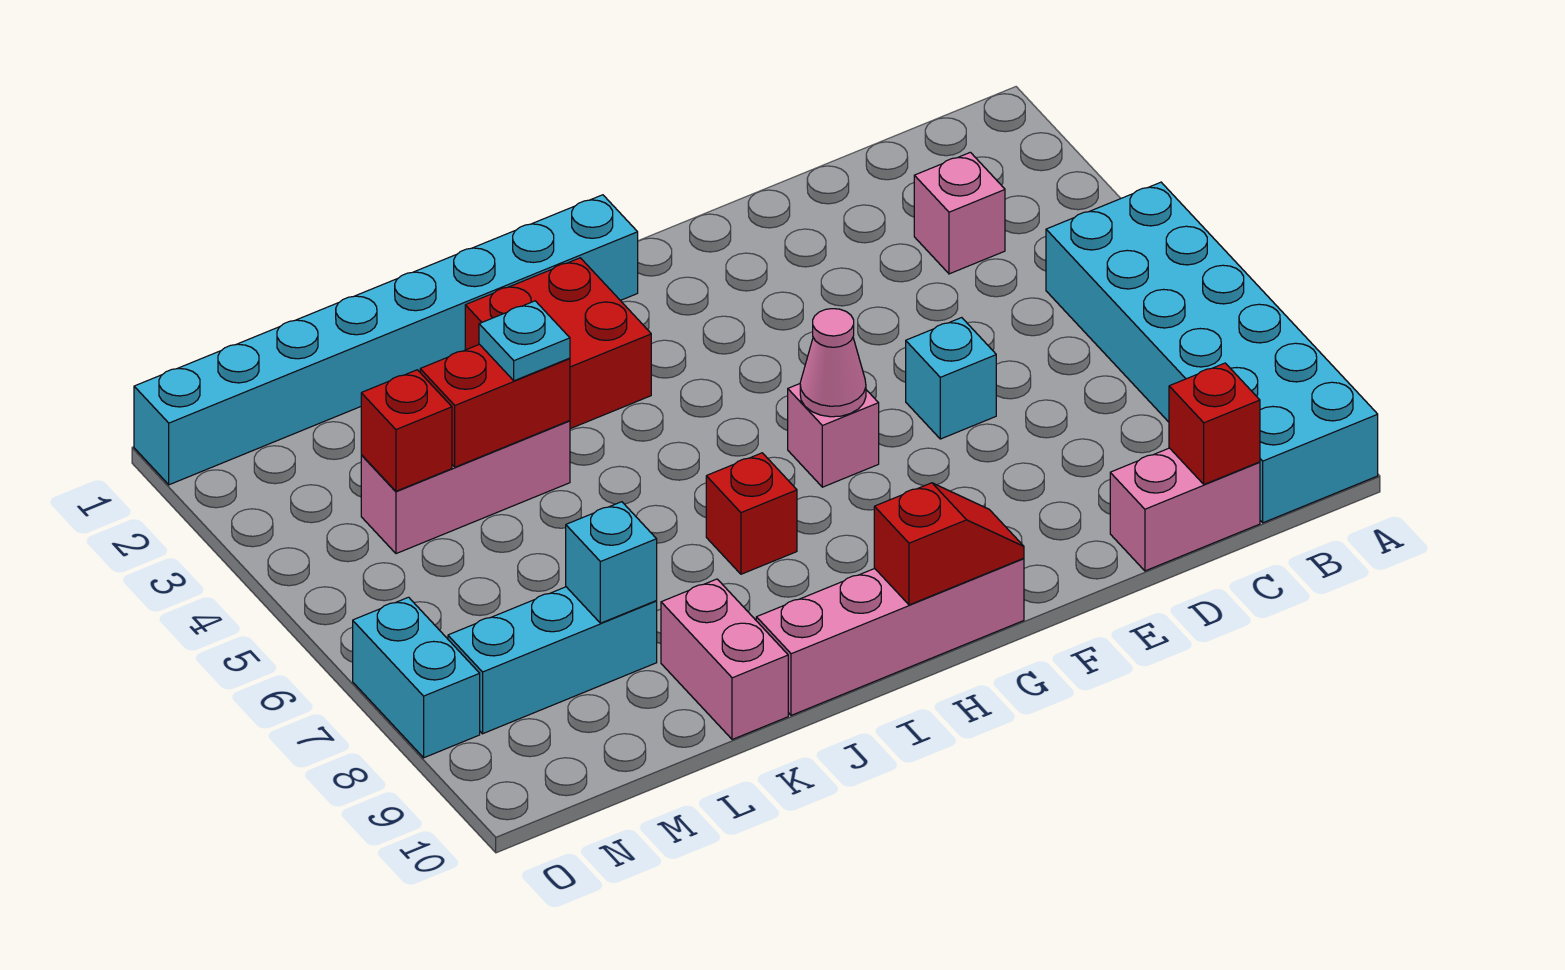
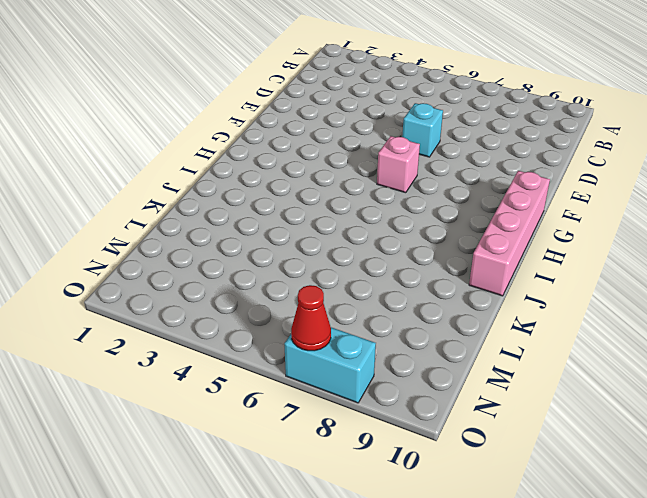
red 1x1 cone [291,285,331,351] -> none
none -> cyan 2x6 brick [1046,182,1378,523]
none -> pink 1x1 brick [914,152,1005,274]
none -> pink 1x2 brick [1110,448,1260,571]

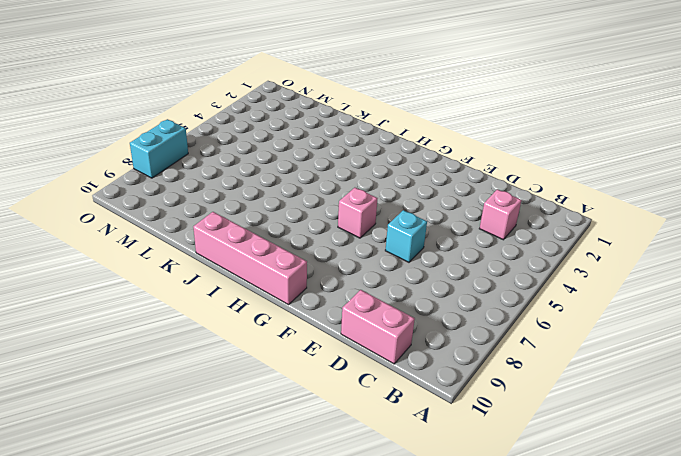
none -> cyan 2x6 brick [1046,182,1378,523]
none -> cyan 1x8 brick [134,195,638,485]
none -> red 2x2 brick [465,258,651,429]

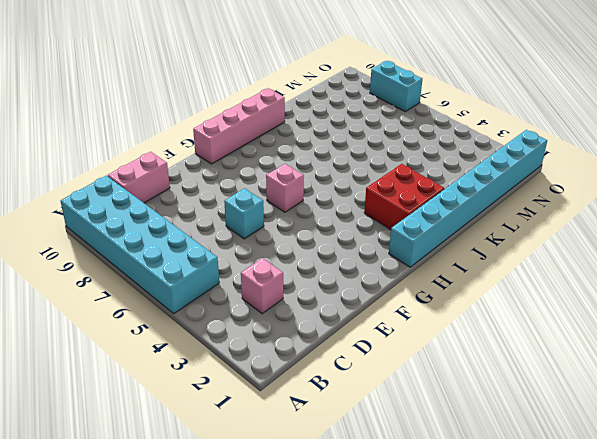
none -> red 1x1 brick [706,453,797,574]
none -> pink 1x3 brick [361,421,570,554]
none -> pink 1x2 brick [661,579,788,740]

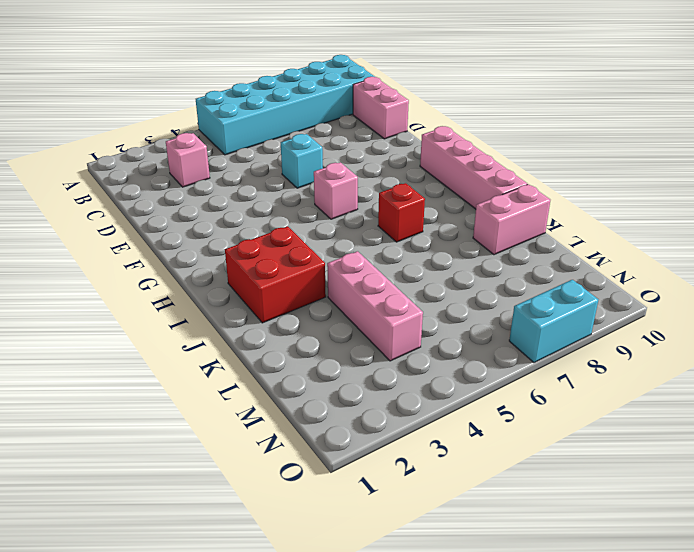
none -> cyan 1x8 brick [134,195,638,485]
none -> cyan 1x3 brick [448,587,657,734]
none -> red 1x1 brick [1169,363,1260,484]

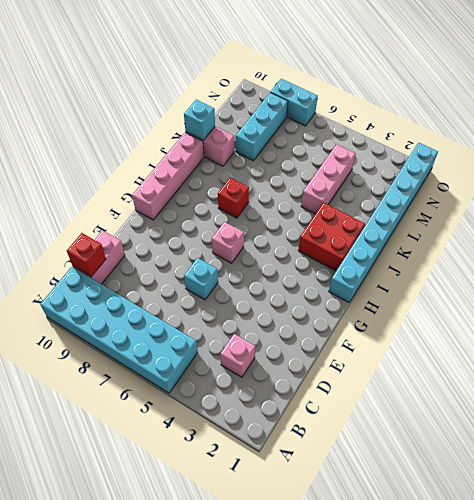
cyan 1x1 brick [184,100,215,140] -> cyan 1x1 brick moved to [566,502,657,623]
none -> pink 1x1 cone [800,309,866,417]
none -> red 1x2 slope [874,483,1024,605]
none -> red 1x2 brick [420,344,570,467]

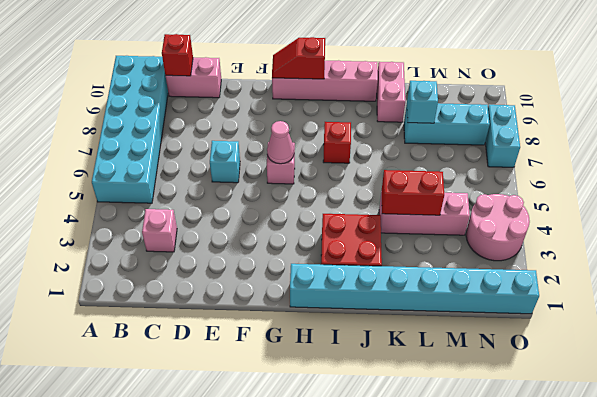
pink 2x2 round brick [466,194,530,261] -> none
none -> red 1x1 brick [361,370,452,491]
none -> cyan 1x1 plate [479,301,570,381]

